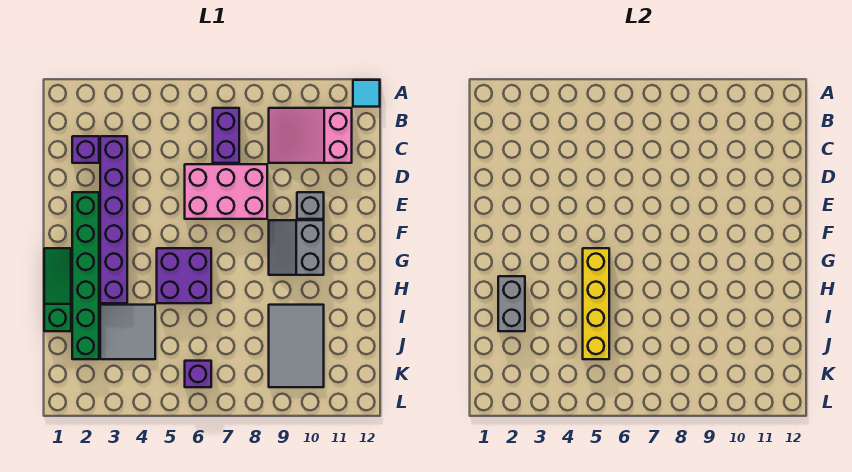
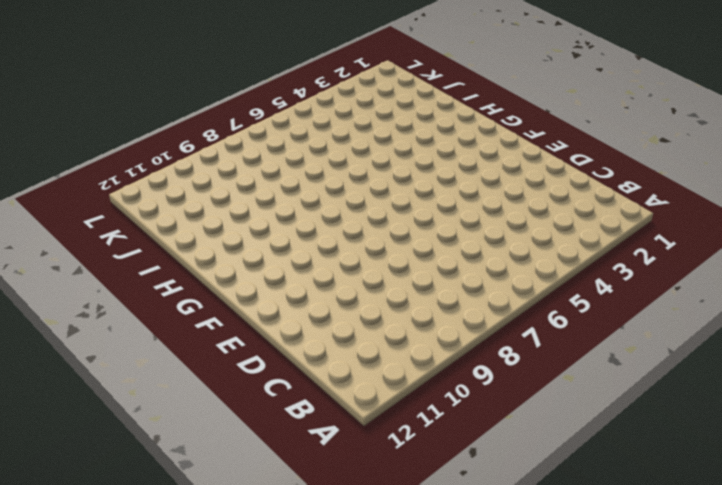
none -> cyan 1x1 tile [353,80,380,107]
none -> purple 1x2 brick [213,108,239,163]
none -> pink 2x3 slope [269,108,352,163]

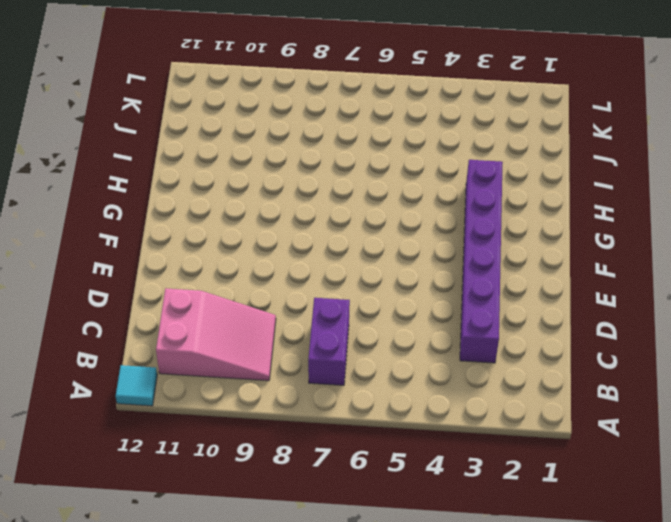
none -> purple 1x1 brick [72,136,99,163]
none -> pink 2x3 brick [185,164,267,219]
none -> green 1x6 brick [72,192,99,359]

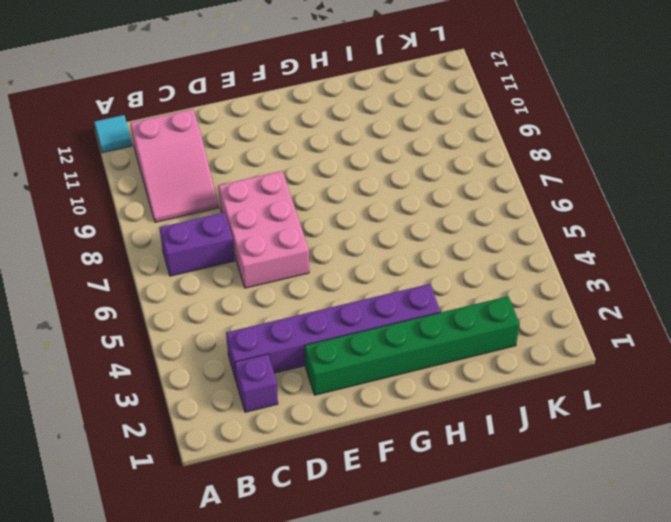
none -> grey 1x1 brick [297,192,324,219]
none -> grey 2x2 slope [269,220,324,275]
none -> green 1x3 slope [44,248,71,331]

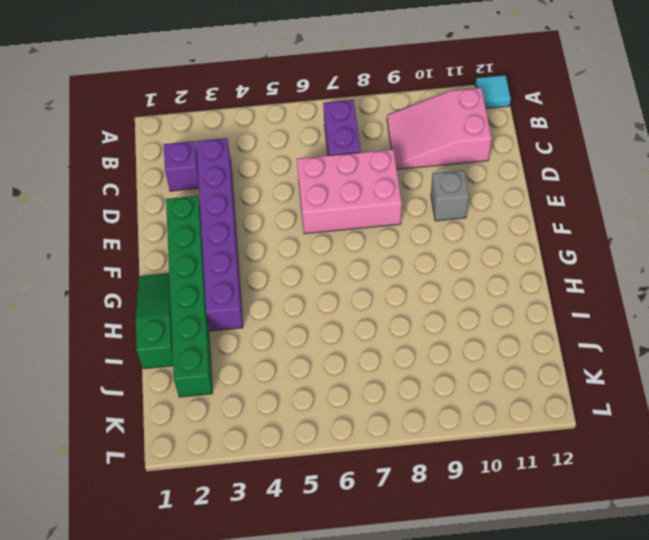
none -> grey 2x2 slope [269,220,324,275]
none -> purple 2x2 brick [157,248,211,303]
none -> grey 2x2 tile [100,305,155,359]

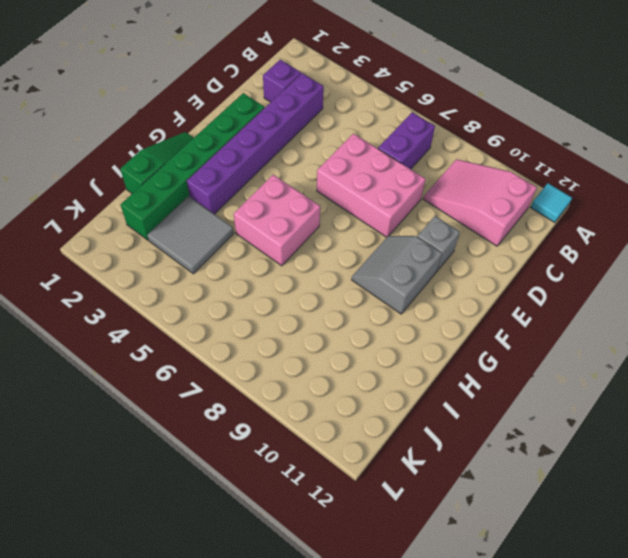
pink 2x2 brick [234,175,320,266] -> purple 2x2 brick [157,248,211,303]
none -> grey 2x3 tile [269,305,324,387]
none -> purple 1x1 brick [185,361,211,387]
none -> yellow 1x4 brick [583,248,609,359]

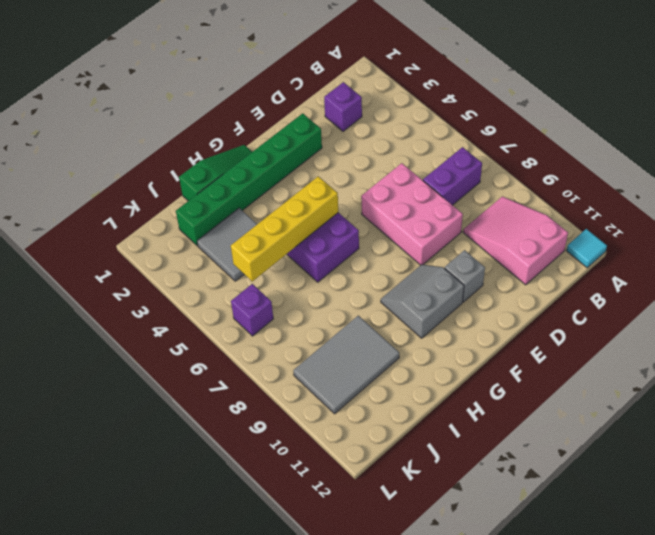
none -> purple 1x6 brick [100,136,127,303]
none -> grey 1x2 brick [498,276,525,331]

